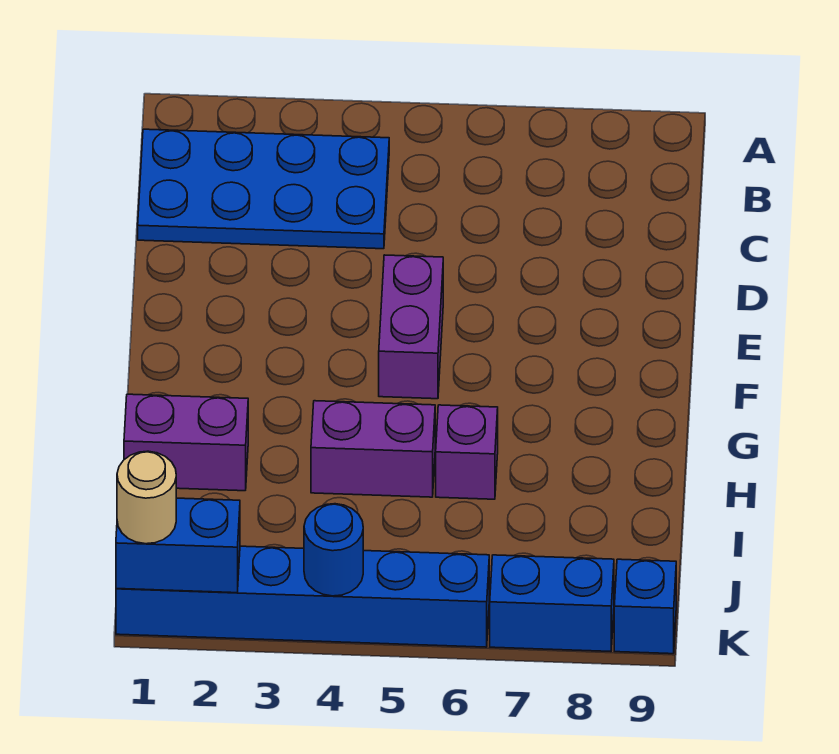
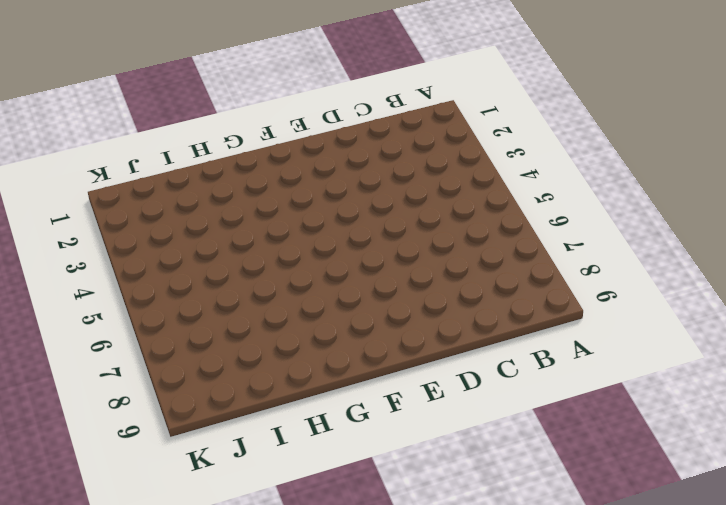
none -> blue 2x4 plate [138,129,389,249]
none -> purple 1x2 brick [379,255,443,399]

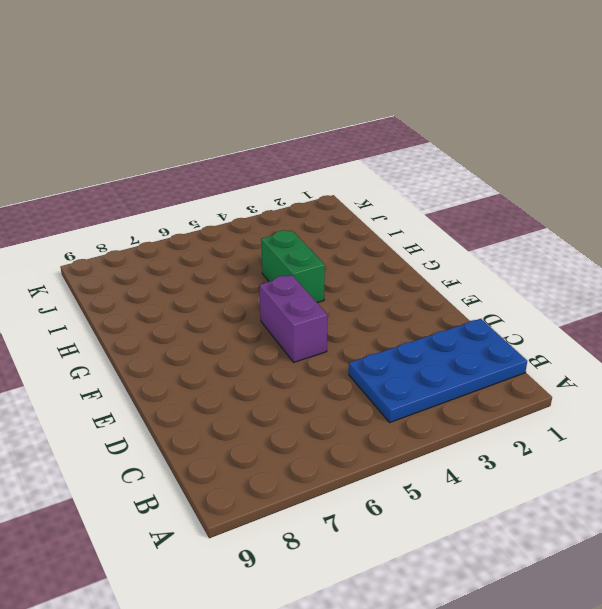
green 1x2 brick [261,230,325,303] -> purple 1x2 brick [311,401,435,497]
none -> purple 1x2 brick [124,394,248,491]
none -> purple 1x1 brick [436,405,498,499]

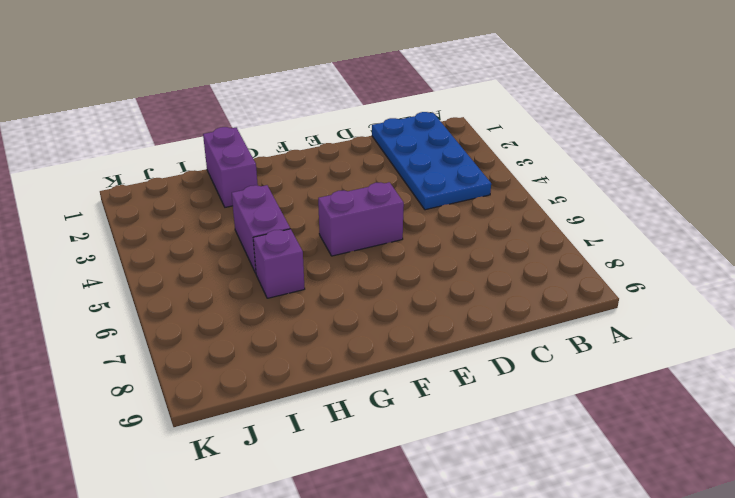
none -> blue 1x6 brick [116,546,489,647]
none -> blue 1x2 brick [490,555,614,652]

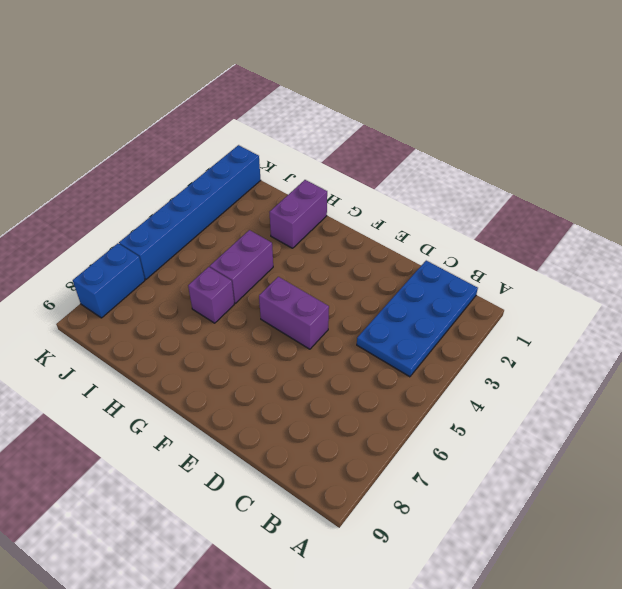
none -> blue 1x1 brick [614,559,676,654]
none -> blue 1x2 brick [116,498,240,593]

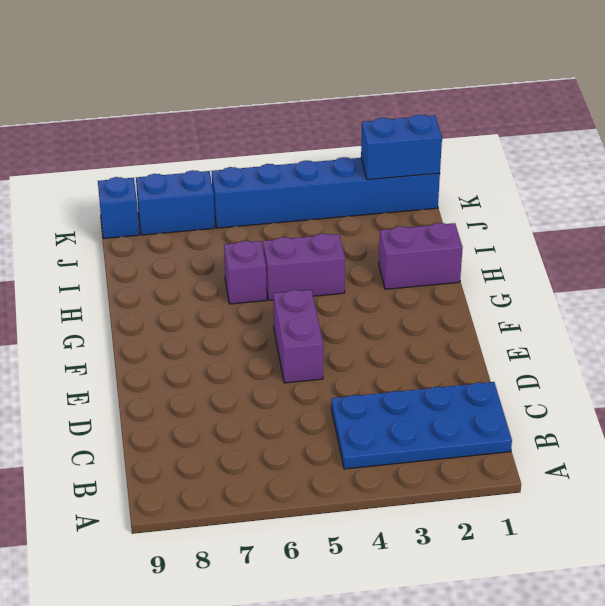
none -> blue 1x1 round brick [304,504,363,596]
none -> tan 1x1 round brick [117,451,176,544]

